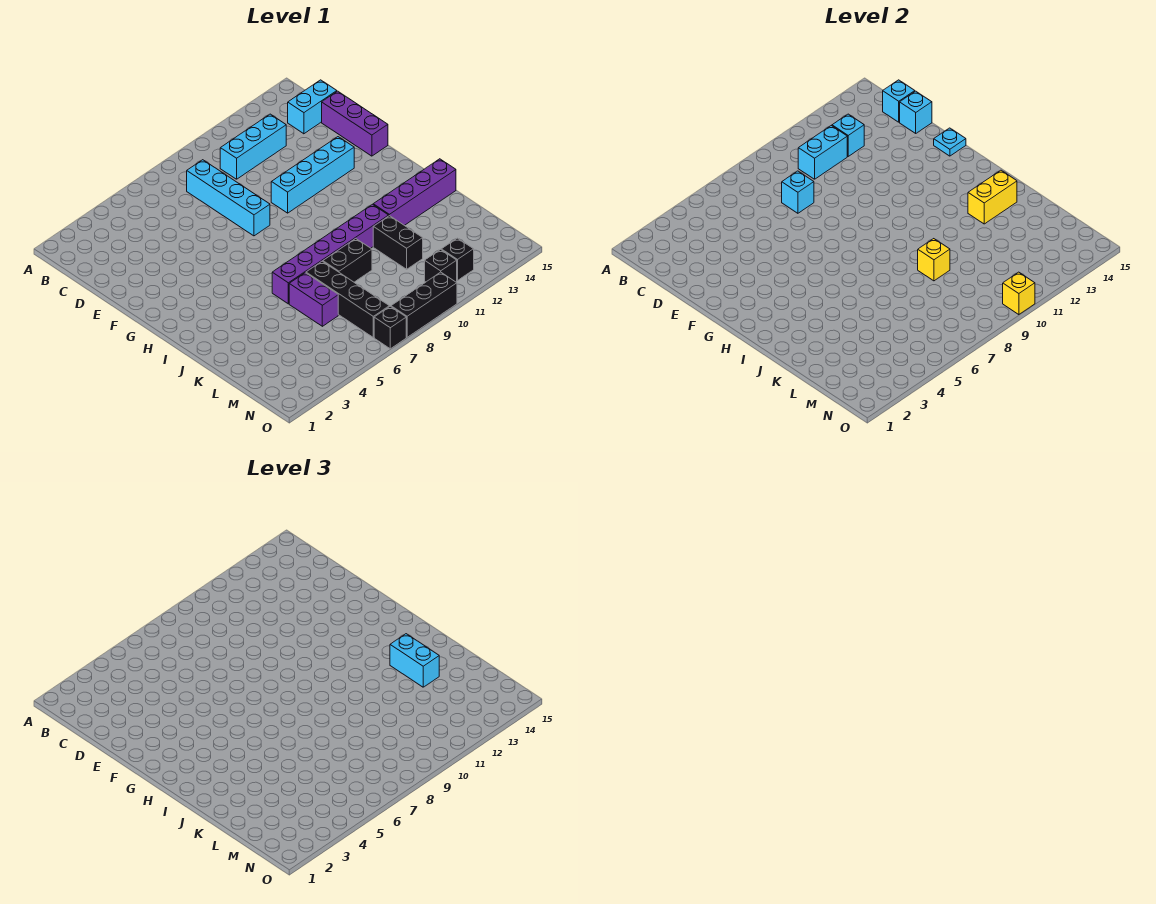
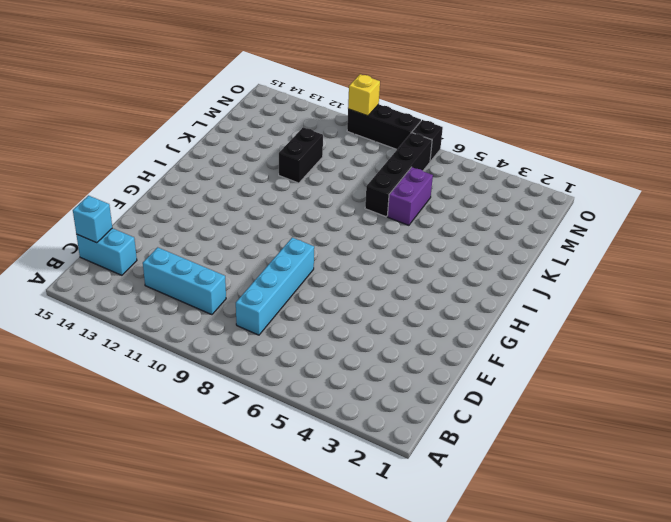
none -> purple 1x3 brick [322,91,388,156]
none -> cyan 1x4 brick [271,137,354,213]
none -> purple 1x6 brick [272,204,389,304]

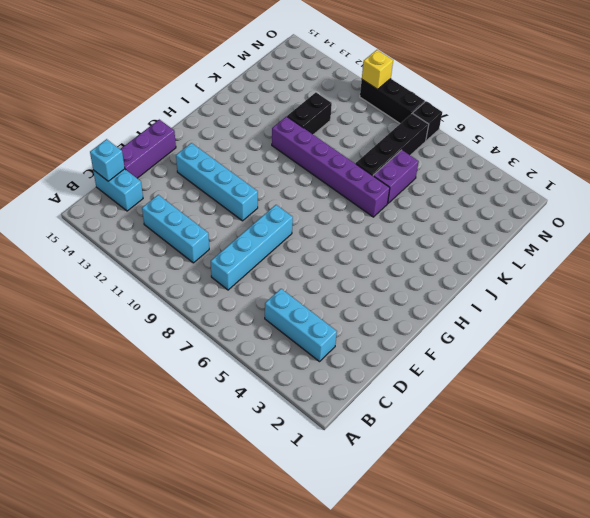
cyan 1x3 brick [265,289,337,362] -> none
none -> purple 1x4 brick [373,159,456,225]
none -> black 1x2 brick [323,239,372,282]
none -> black 1x1 brick [425,250,457,282]

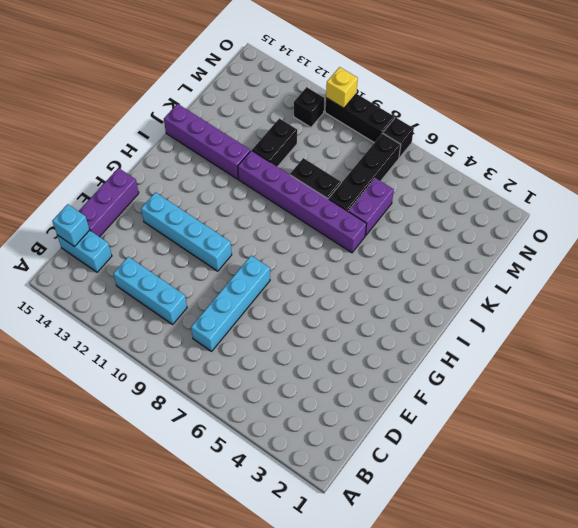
none -> black 1x1 brick [441,238,474,280]
none -> cyan 1x2 brick [798,126,847,179]
none -> cyan 1x1 brick [832,114,864,156]

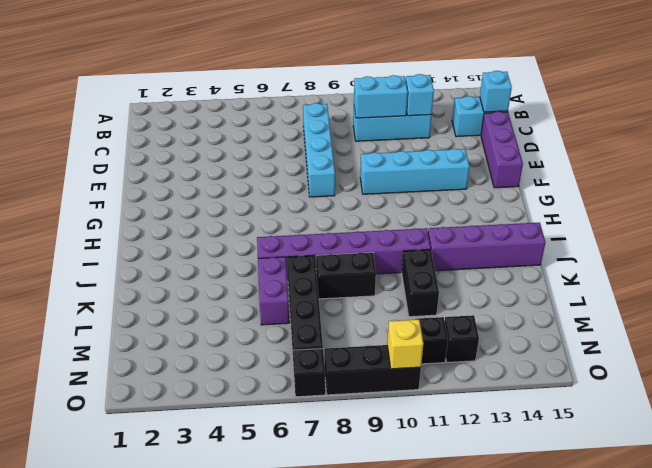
none -> cyan 1x1 brick [782,171,814,213]
none -> cyan 1x1 brick [900,91,932,133]
none -> cyan 1x1 plate [934,128,966,156]

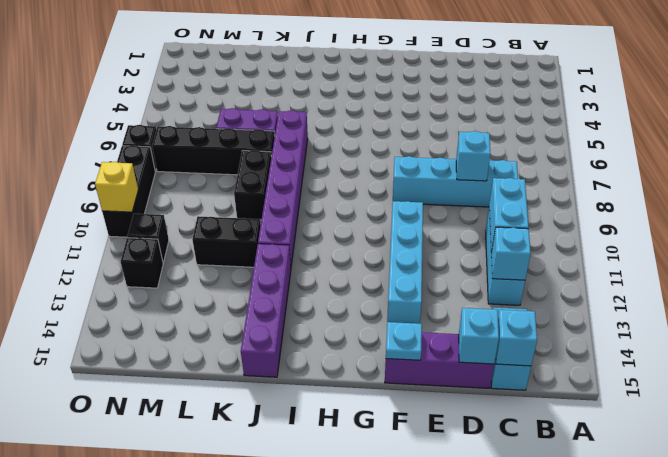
none -> yellow 1x2 brick [968,170,1017,224]
none -> yellow 1x1 brick [918,239,950,281]
none -> cyan 1x2 brick [390,634,439,687]

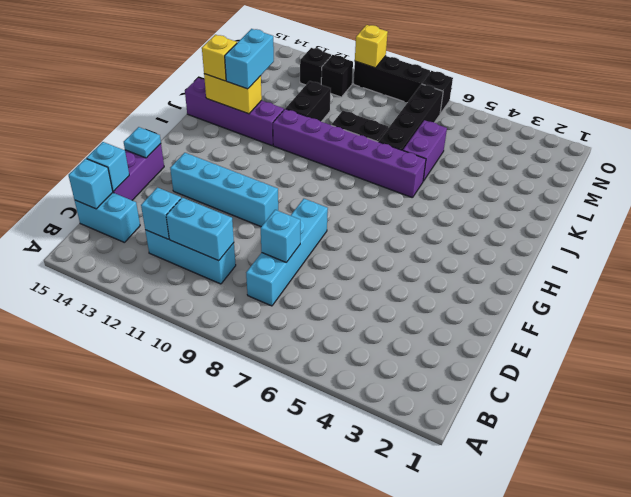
yellow 1x1 brick [202,35,237,81] -> yellow 1x1 brick moved to [918,239,950,281]

